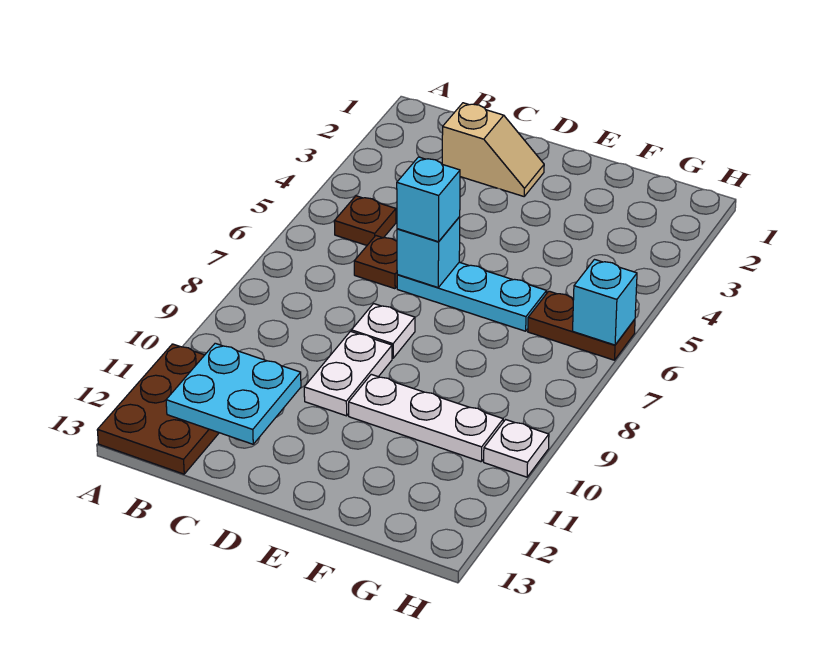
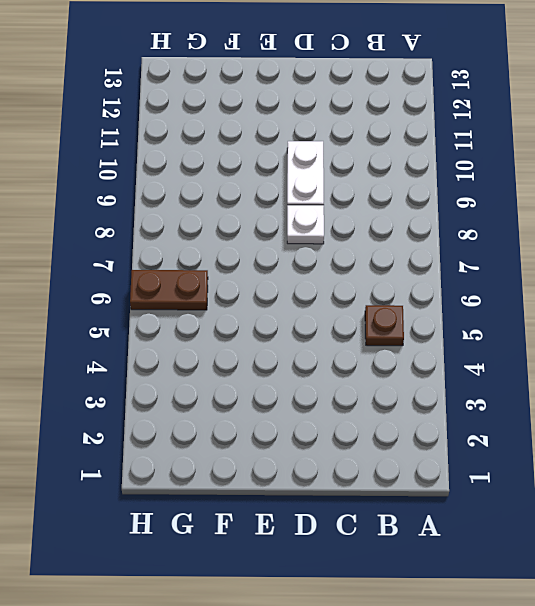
none -> brown 2x3 plate [97,344,219,474]
none -> tan 1x2 slope [442,103,544,196]
none -> brown 1x1 plate [354,236,397,289]

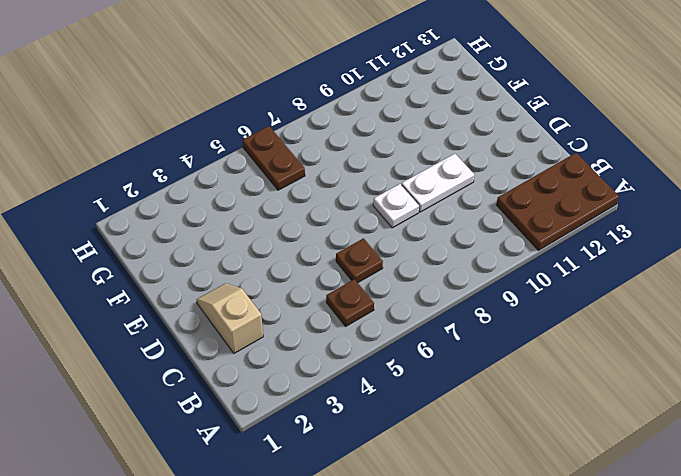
none -> cyan 1x3 plate [397,262,547,331]
none -> white 1x3 plate [349,374,503,462]
none -> white 1x1 plate [484,420,549,477]

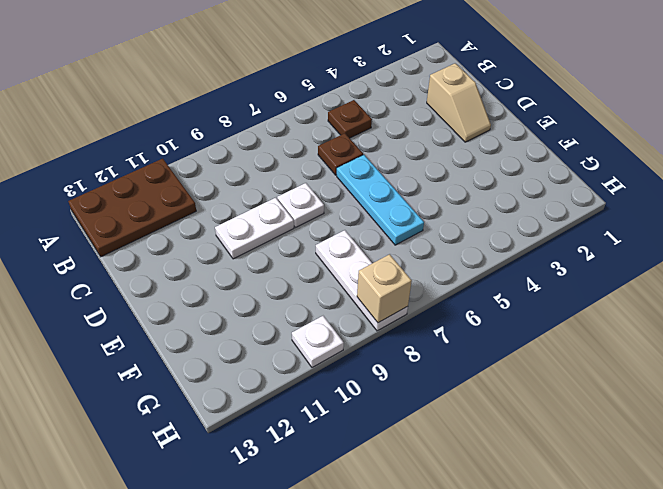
white 1x3 plate [316,230,408,331] -> white 1x3 plate moved to [349,374,503,462]
tan 1x1 brick [357,254,412,323] -> none
none -> brown 1x2 plate [528,291,635,360]
none -> cyan 2x2 plate [166,343,301,444]
none -> cyan 1x1 brick [397,217,460,287]

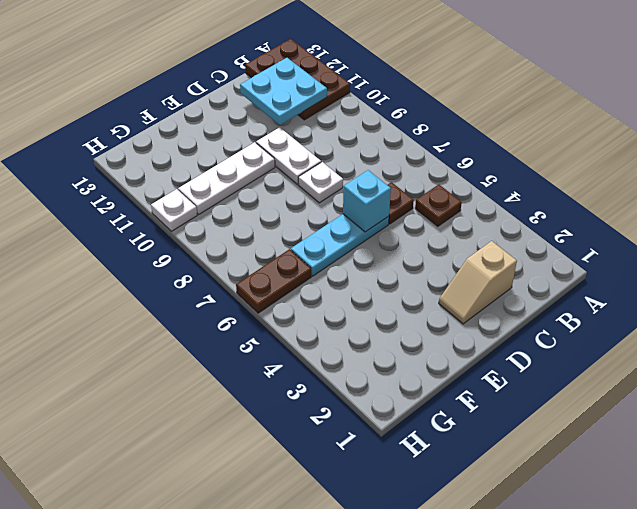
none -> cyan 1x1 brick [573,260,637,345]
none -> cyan 1x1 brick [397,157,460,242]

